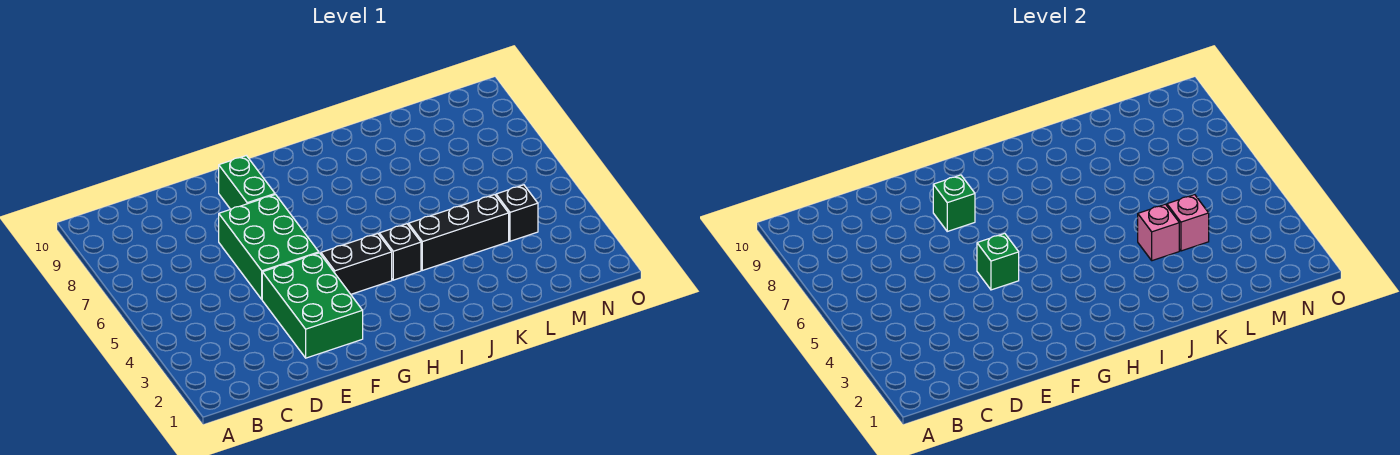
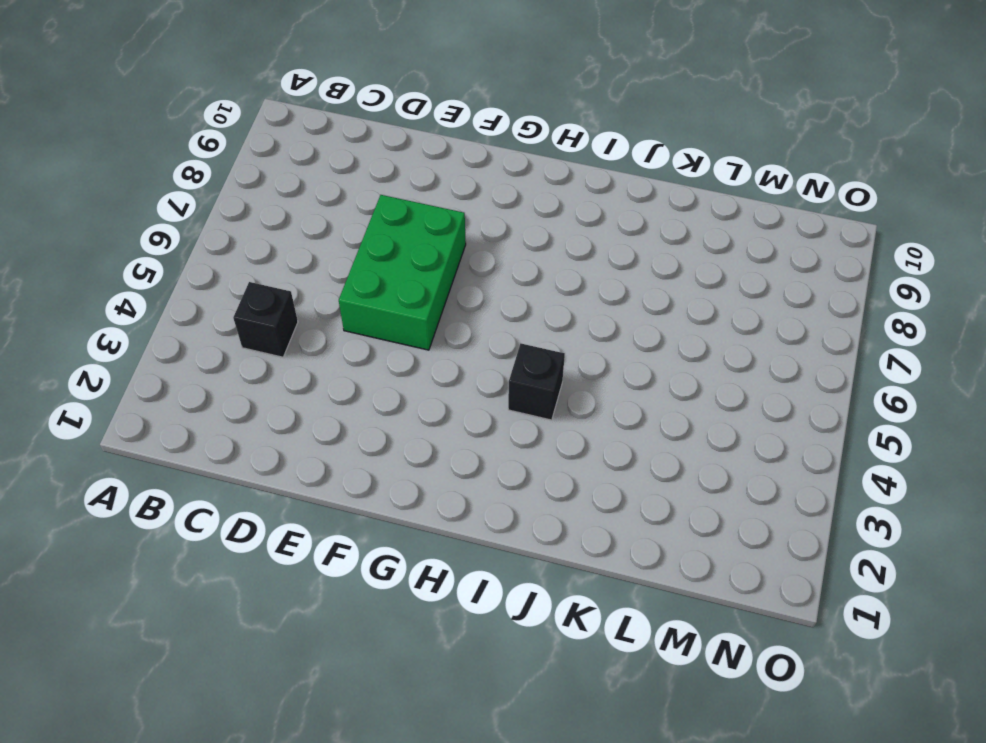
black 1x1 brick [233,282,298,357] -> black 1x1 brick moved to [496,185,538,241]
none -> green 2x3 brick [262,253,363,358]
none -> green 1x2 brick [219,156,275,209]

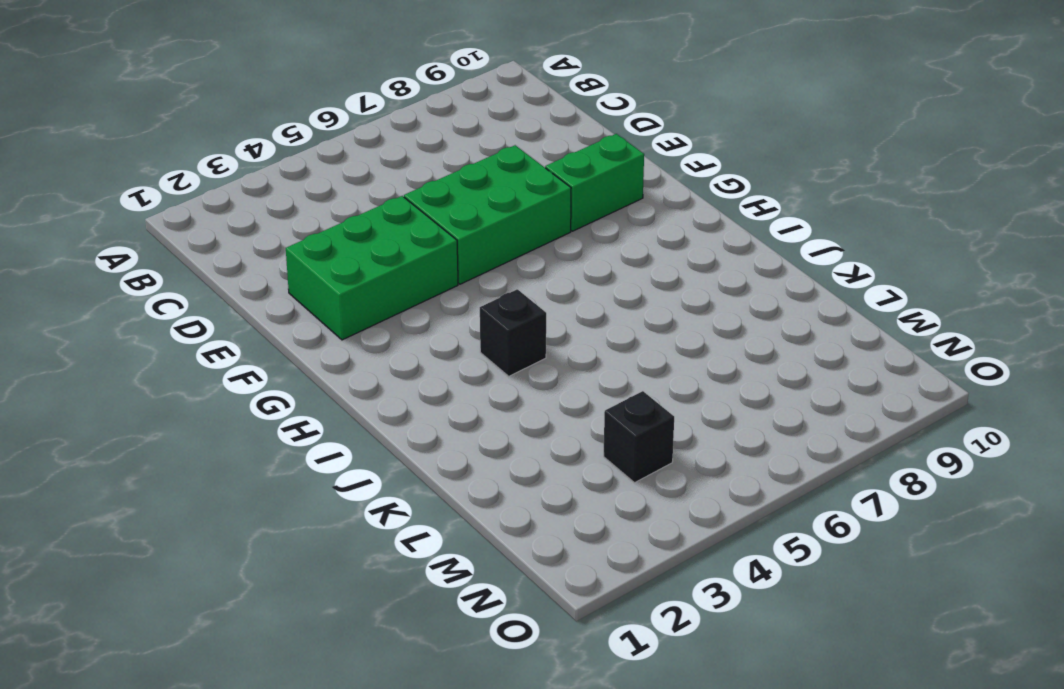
none -> black 1x2 brick [321,234,392,294]
none -> black 1x3 brick [409,195,509,270]

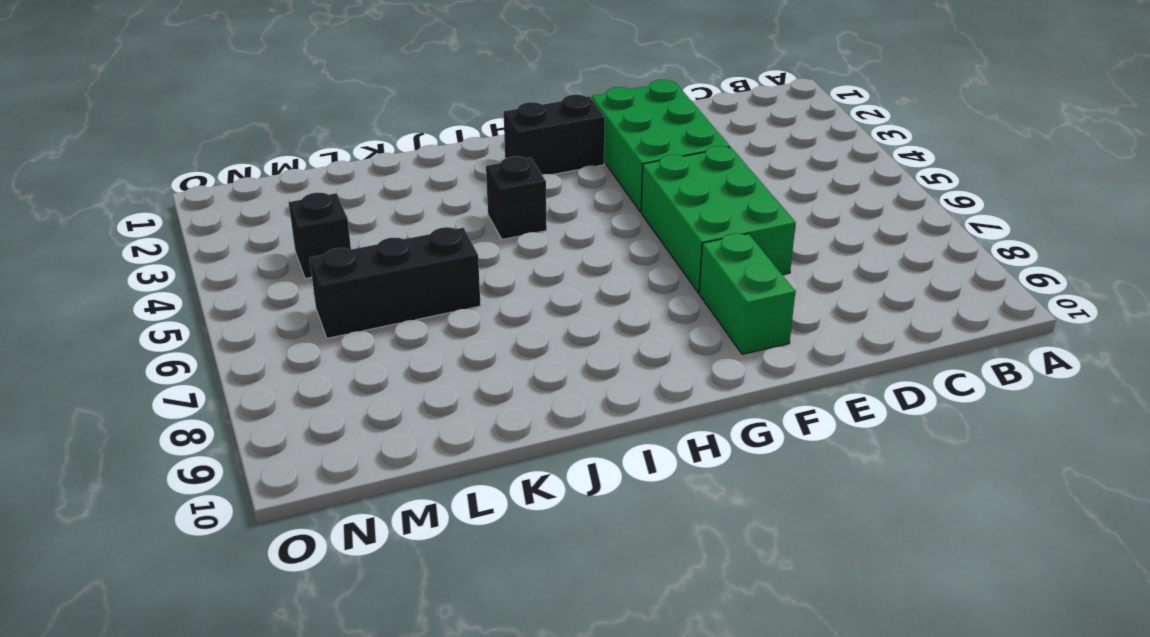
black 1x2 brick [504,95,605,175] -> black 1x2 brick moved to [321,234,392,294]
black 1x3 brick [309,227,481,338] -> black 1x3 brick moved to [409,195,509,270]
none -> green 1x1 brick [977,233,1019,290]
none -> green 1x1 brick [933,175,975,231]

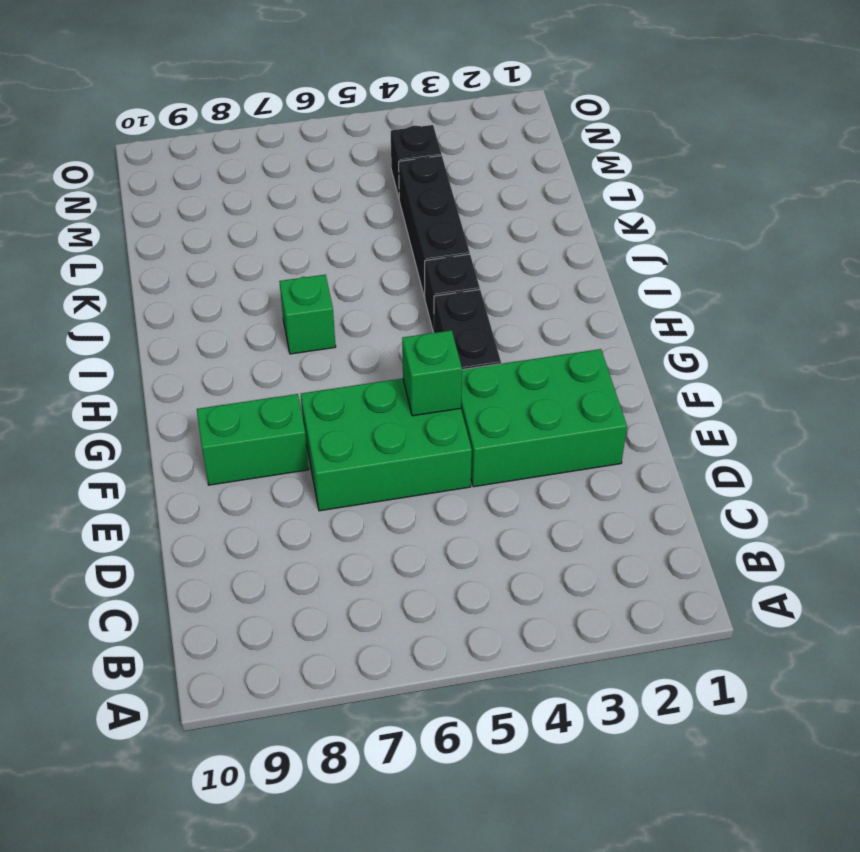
green 1x1 brick [279,275,336,354] -> green 1x1 brick moved to [933,175,975,231]
none -> pink 1x1 brick [1138,204,1179,261]
none -> pink 1x1 brick [1167,195,1209,251]

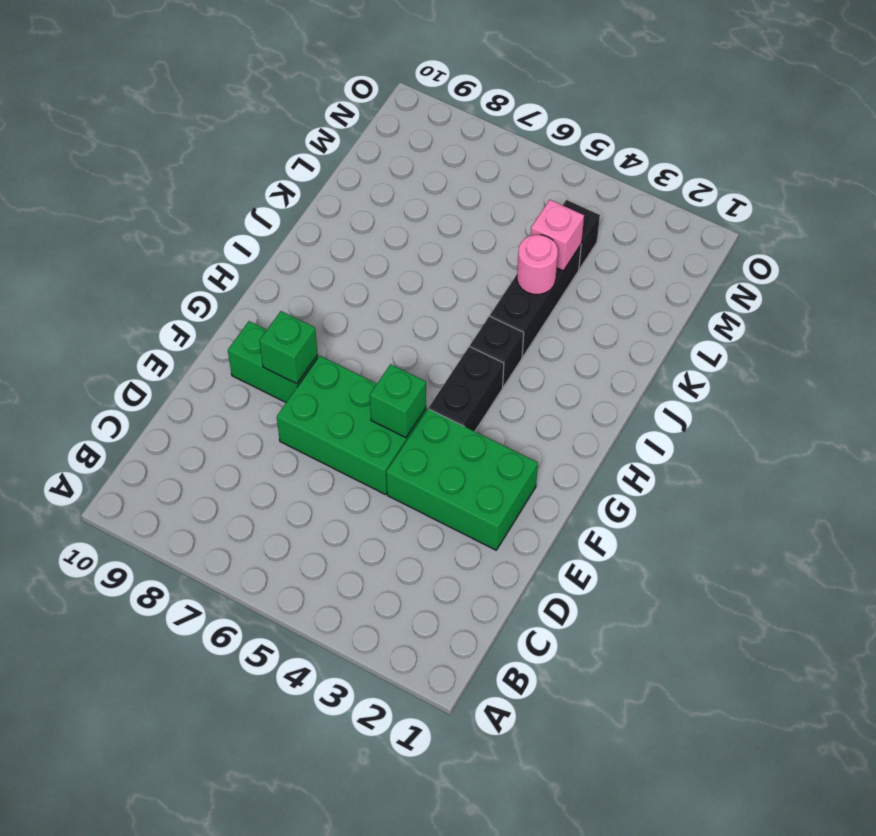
pink 1x1 round brick [517,235,558,295] -> pink 1x1 brick [1138,204,1179,261]

